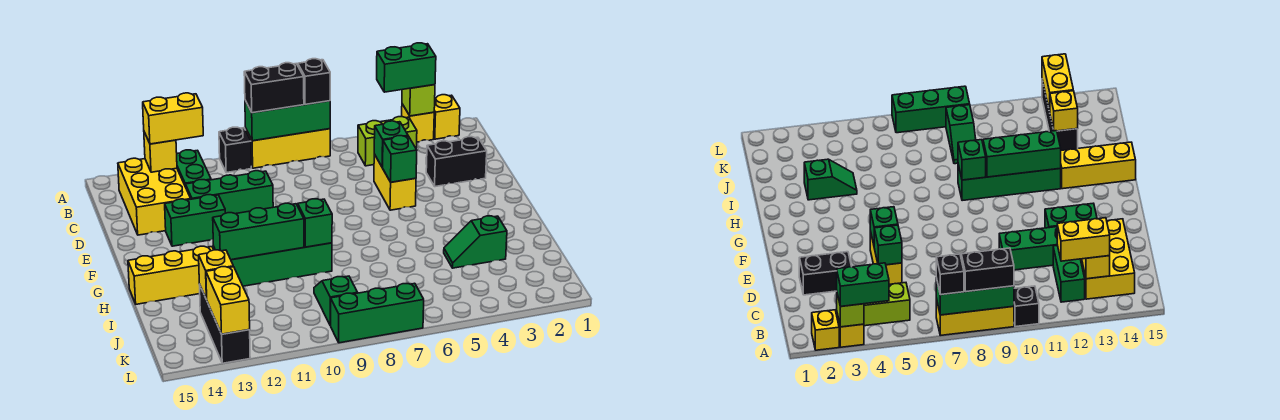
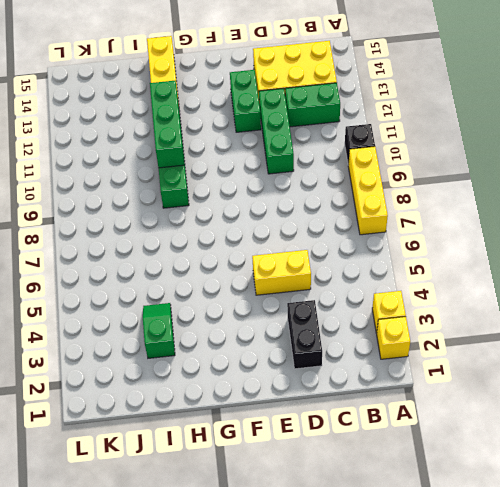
none -> lime 1x2 brick [358,117,417,166]
none -> green 1x2 slope [314,276,358,326]
none -> black 1x3 brick [199,284,250,363]
none -> green 1x3 brick [331,283,424,343]

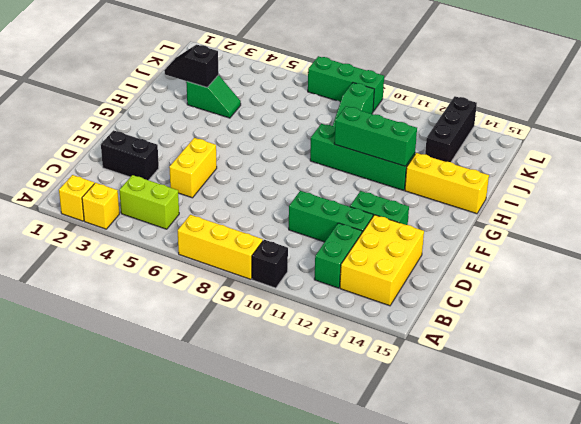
black 1x2 slope [164,45,218,87] -> none
none -> lime 1x1 brick [402,85,435,116]
none -> green 1x3 brick [245,101,330,141]
none -> yellow 1x1 brick [144,132,177,172]
none -> green 1x1 brick [374,121,408,167]

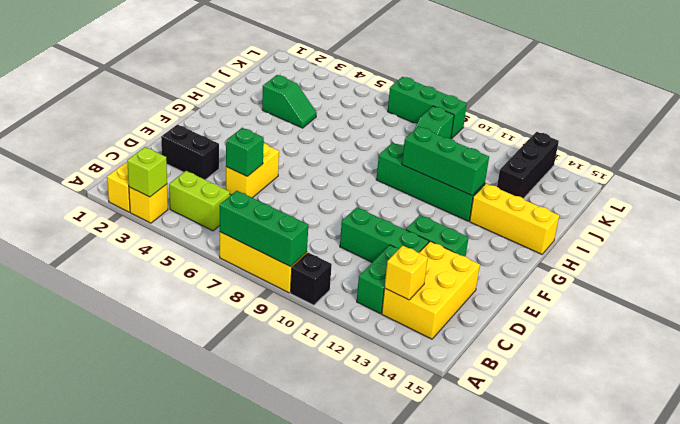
none -> green 1x1 brick [383,136,417,182]
none -> green 1x1 brick [298,199,332,247]
none -> yellow 1x1 brick [199,250,233,299]
none -> yellow 1x2 brick [206,267,250,334]

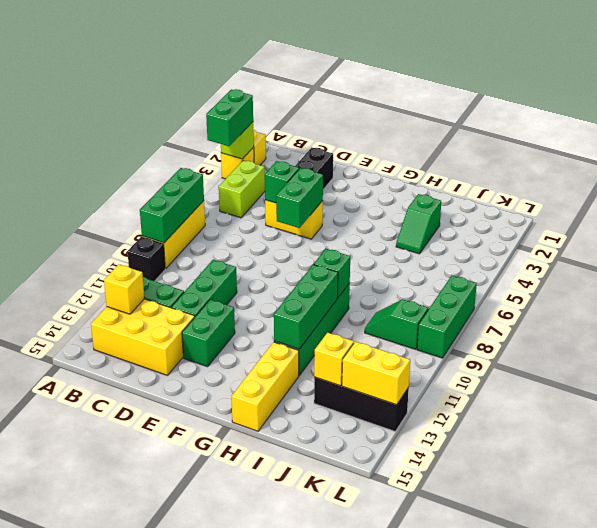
green 1x2 brick [276,168,323,228] -> green 1x1 brick [383,136,417,182]
none -> black 1x1 brick [298,59,330,105]
none -> black 1x2 brick [244,63,304,113]
none -> yellow 1x2 brick [143,93,203,144]

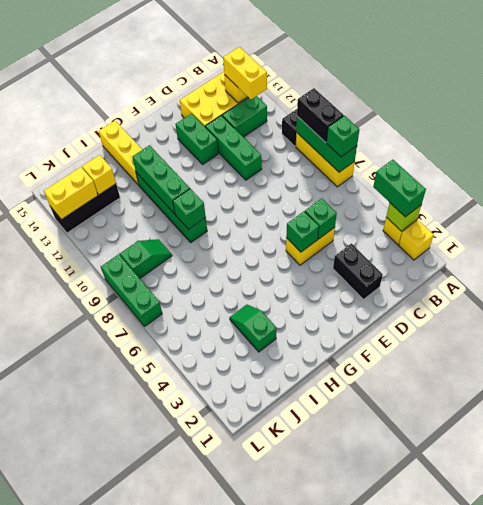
green 1x1 brick [327,116,359,157] -> black 1x1 brick [298,59,330,105]
none -> lime 1x2 brick [358,117,417,166]

